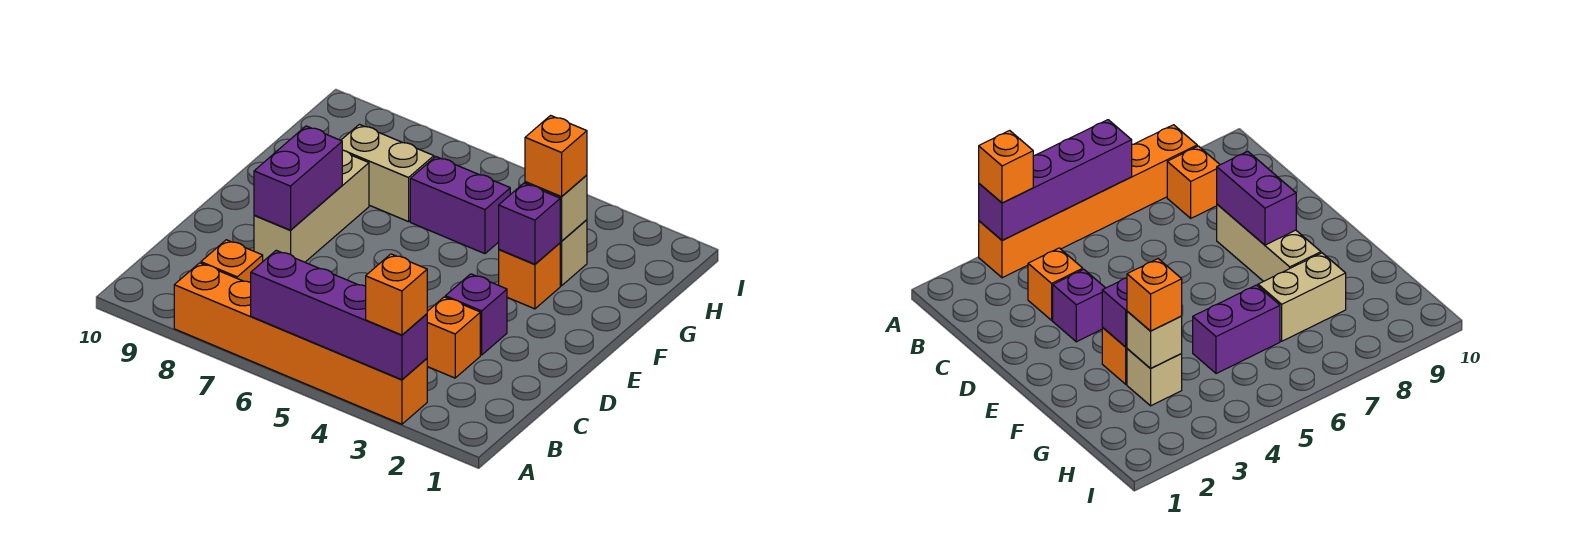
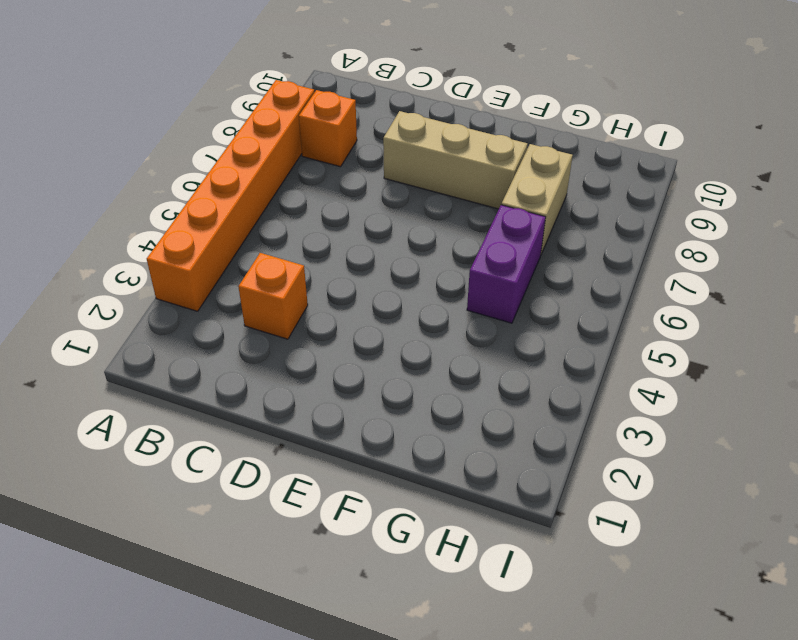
none -> purple 1x1 brick [445,274,507,355]
none -> orange 1x1 brick [499,243,560,309]
none -> tan 1x1 brick [560,220,587,286]

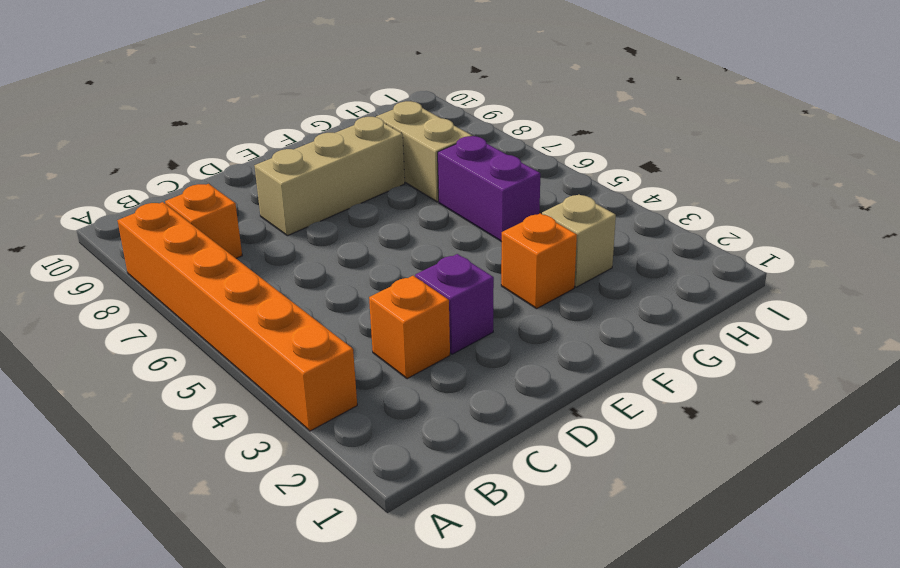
none -> purple 1x4 brick [251,250,427,380]
none -> purple 1x2 brick [254,126,342,230]
none -> purple 1x1 brick [499,183,560,264]

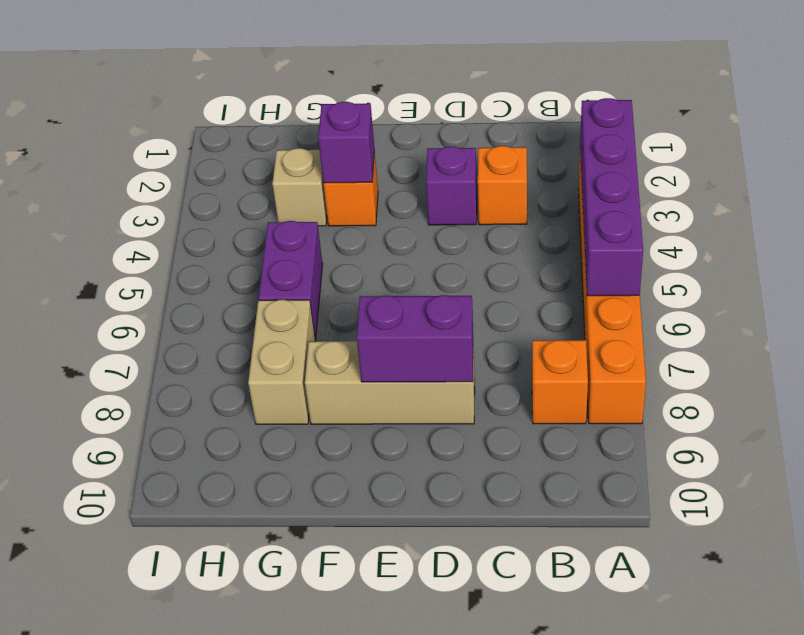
none -> tan 1x1 brick [525,175,587,241]
none -> orange 1x1 brick [366,254,427,335]
none -> orange 1x1 brick [525,116,587,197]

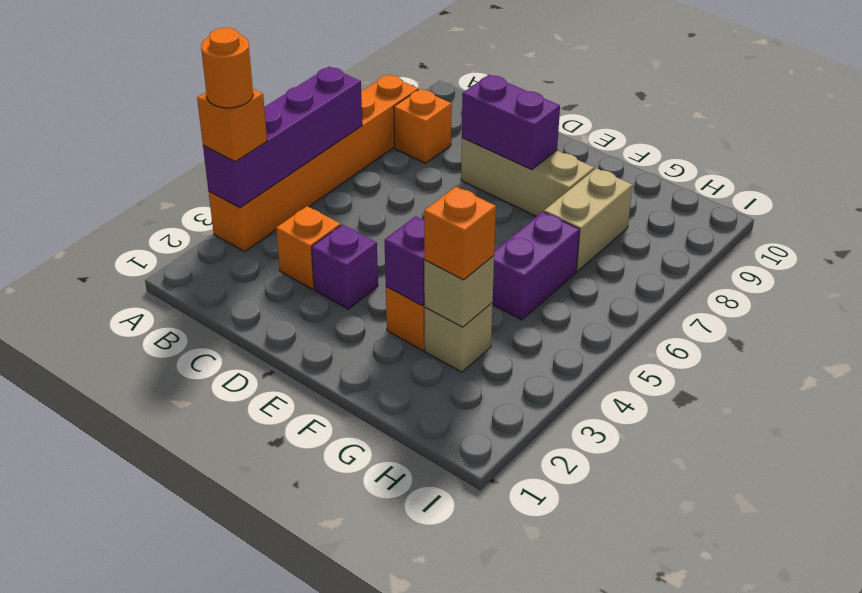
orange 1x1 round brick [201,28,253,108] -> none

